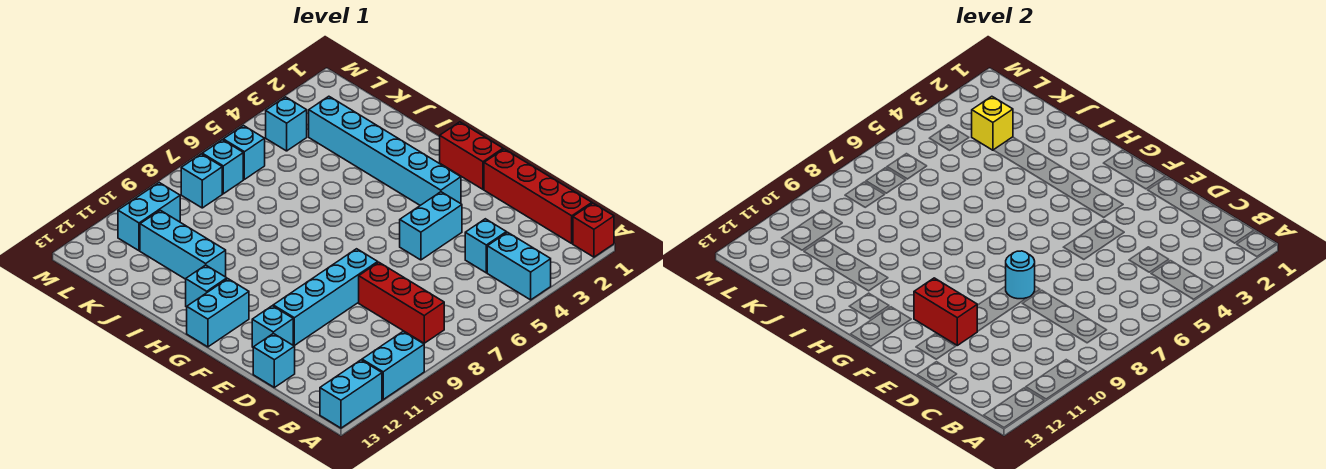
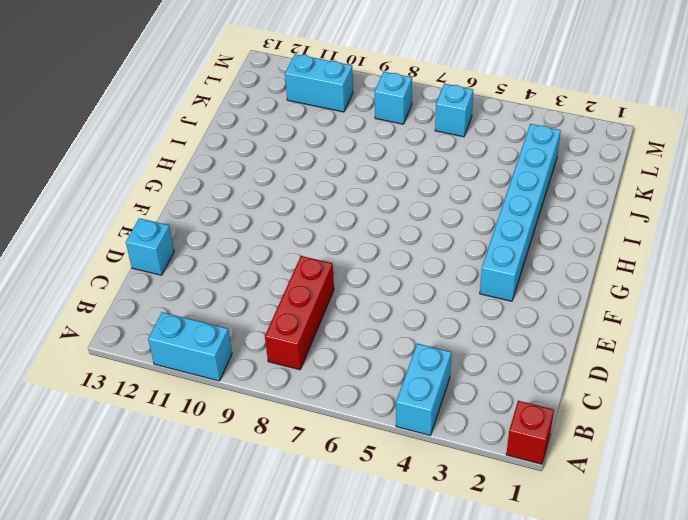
none -> cyan 1x2 brick [320,360,382,428]
none -> red 1x4 brick [484,149,592,243]
none -> cyan 1x1 brick [465,219,506,273]

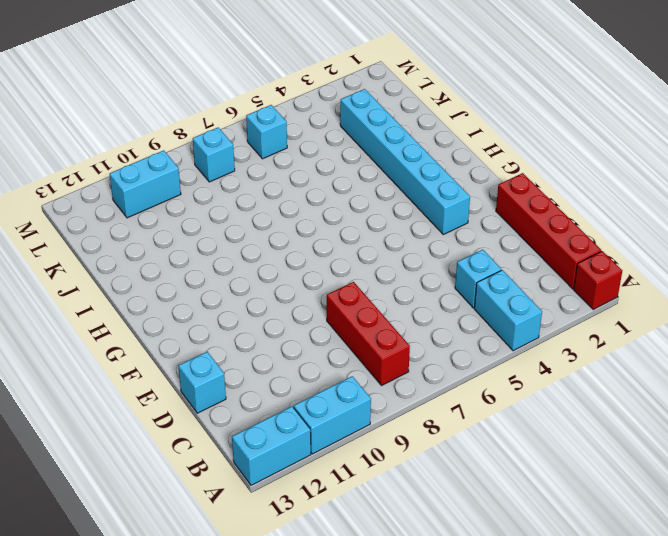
none -> cyan 1x2 brick [400,192,462,260]
none -> cyan 1x4 brick [273,249,378,345]
none -> cyan 1x1 brick [252,306,293,347]

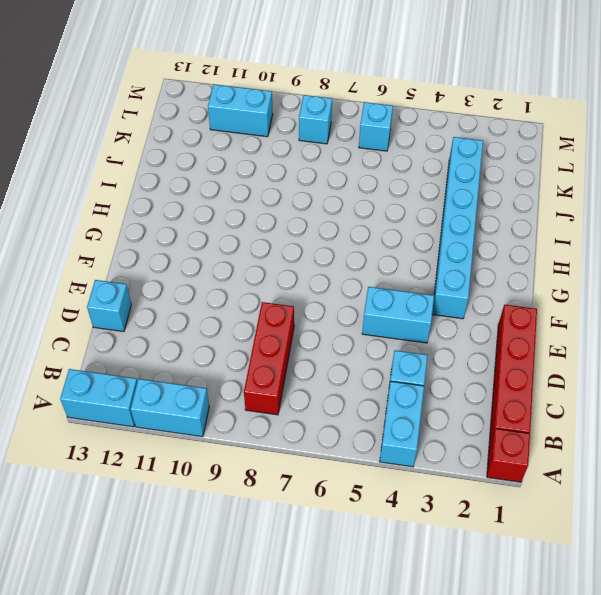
none -> cyan 1x4 brick [273,249,378,345]
none -> cyan 1x1 brick [252,306,293,347]
none -> red 1x2 brick [440,122,503,189]

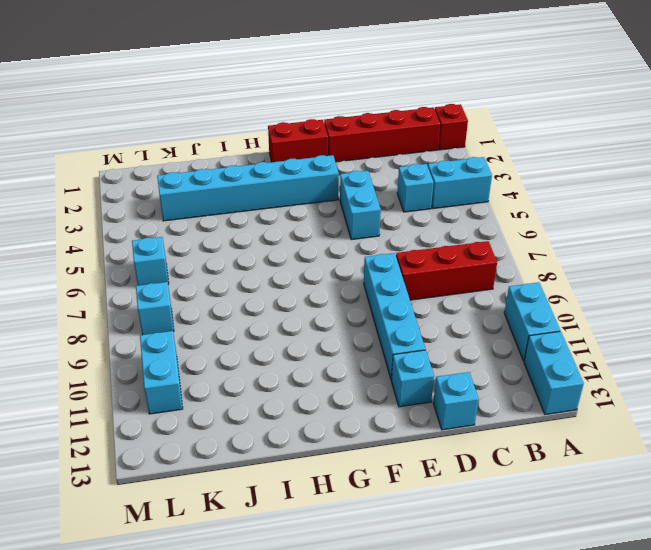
none -> cyan 1x2 brick [187,279,249,347]
none -> cyan 1x1 brick [186,265,227,307]
none -> cyan 1x3 brick [140,210,226,279]

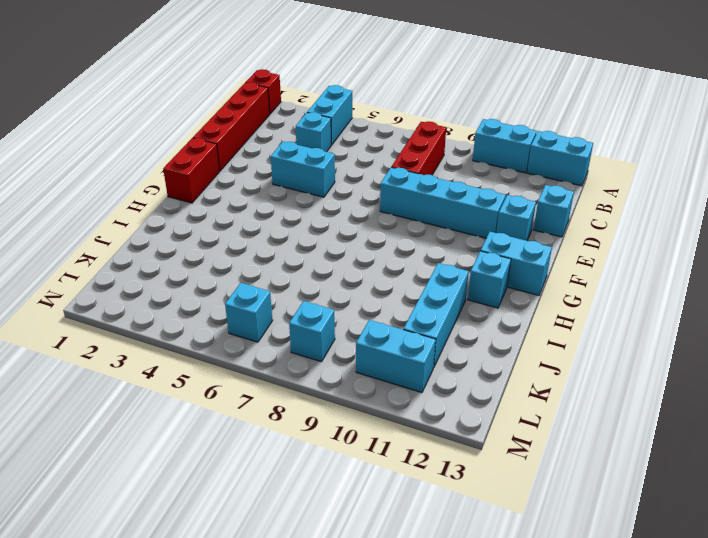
none -> cyan 1x6 brick [309,96,461,205]
none -> cyan 1x1 brick [266,97,307,151]
none -> cyan 1x1 brick [202,140,243,194]

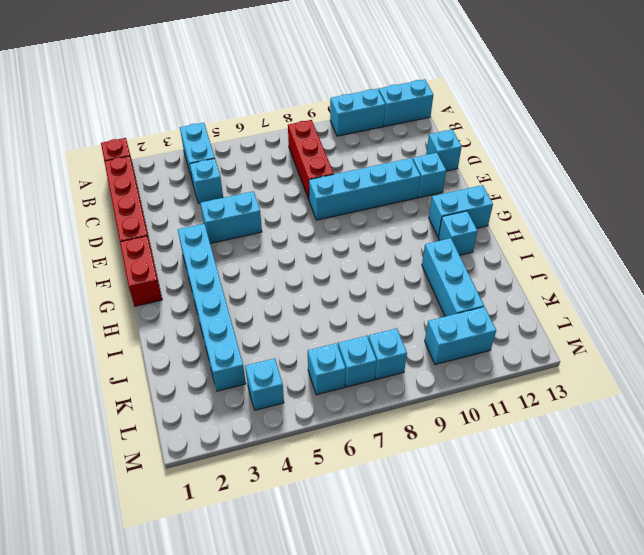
none -> cyan 1x1 round brick [1006,251,1035,299]
none -> red 1x2 brick [914,278,977,345]
none -> yellow 1x1 brick [972,96,1013,150]

